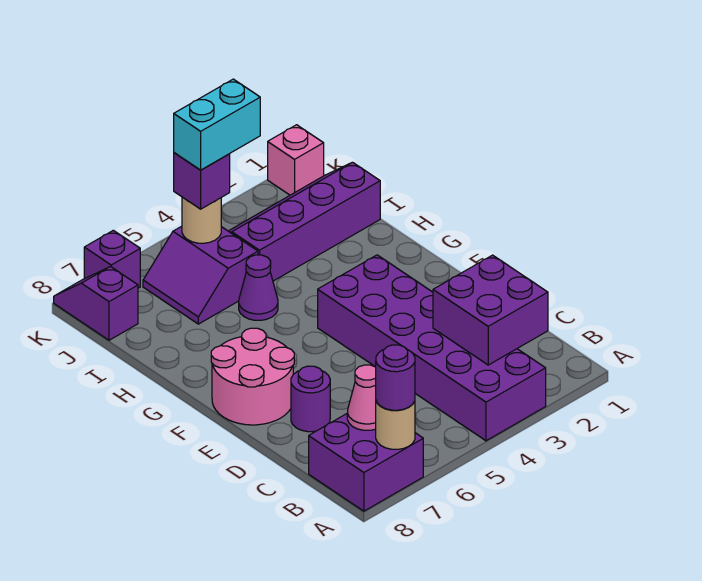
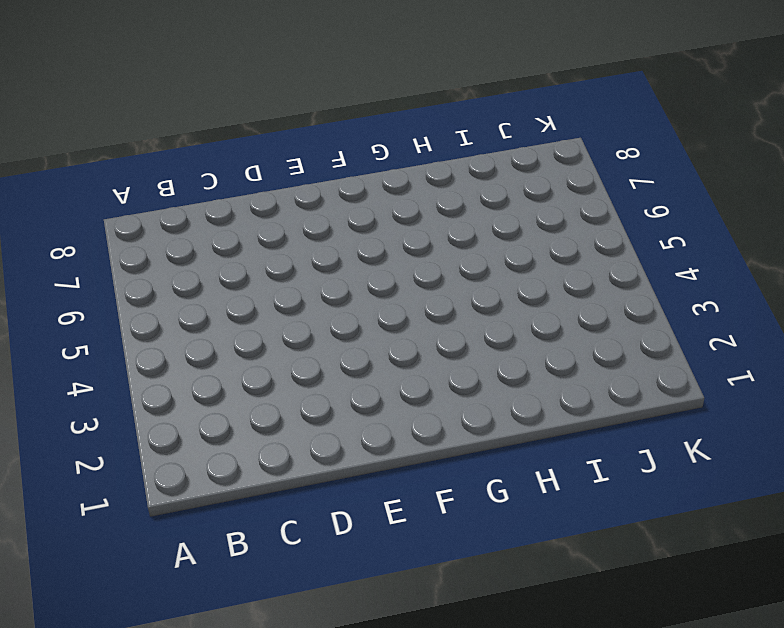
none -> purple 2x6 brick [318,255,546,441]
none -> purple 2x2 brick [309,414,423,511]
none -> purple 1x1 round brick [291,366,330,432]

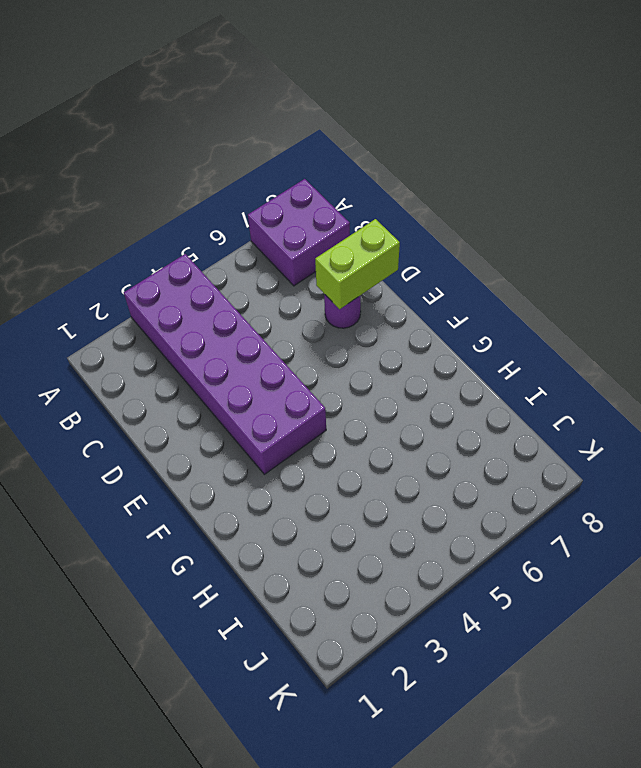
lime 1x2 brick [315,219,400,309] -> none
none -> pink 2x2 round brick [211,328,294,425]
none -> purple 1x1 cone [239,255,278,320]
none -> purple 2x4 slope [229,162,380,281]

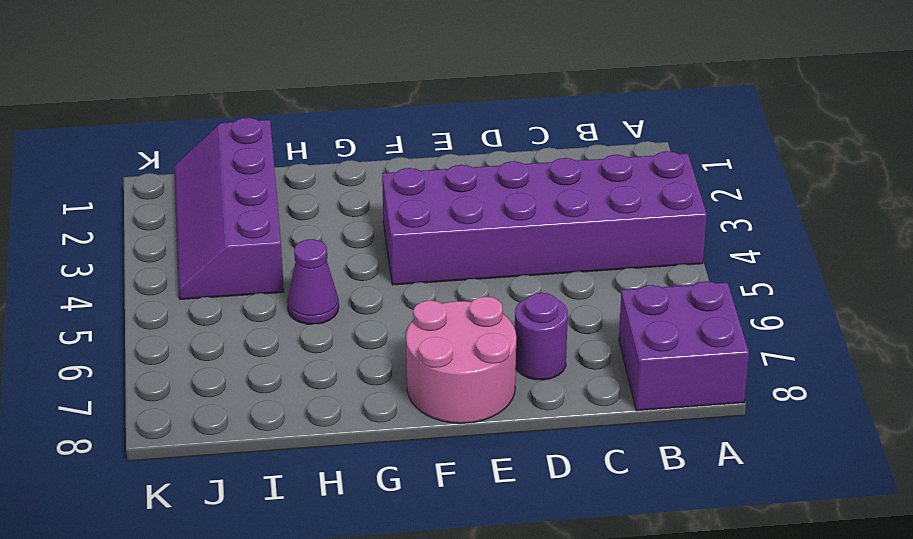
none -> purple 2x2 slope [143,226,258,324]
none -> purple 1x2 slope [54,267,138,340]
none -> pink 1x1 brick [268,125,324,195]

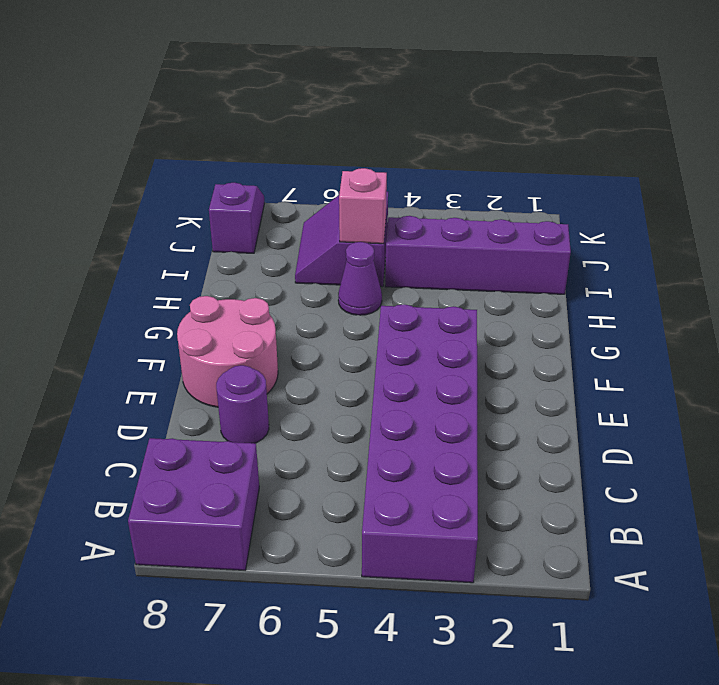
pink 1x1 brick [339,168,387,244] -> pink 1x1 brick moved to [268,125,324,195]
none -> purple 1x1 brick [84,230,140,288]
none -> tan 1x1 round brick [376,401,415,449]
none -> purple 2x2 brick [433,255,548,365]

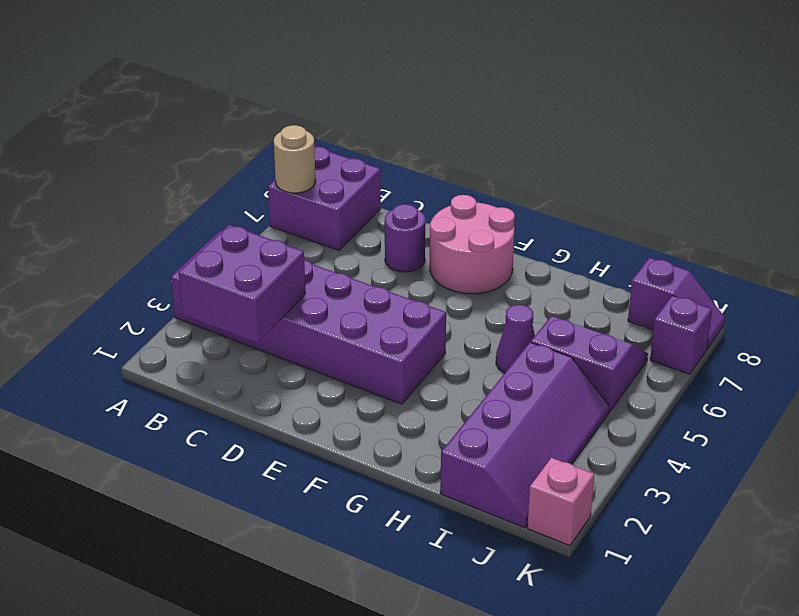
none -> pink 1x1 cone [347,365,376,430]
none -> tan 1x1 round brick [182,197,221,243]
none -> purple 1x1 round brick [376,345,415,410]

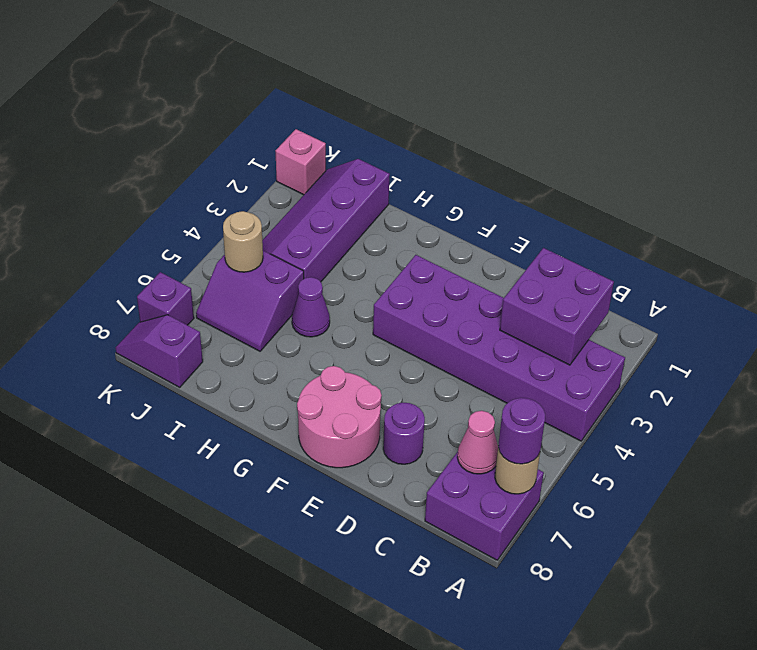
none -> purple 1x1 brick [174,153,230,209]
none -> cyan 1x2 brick [174,79,260,170]

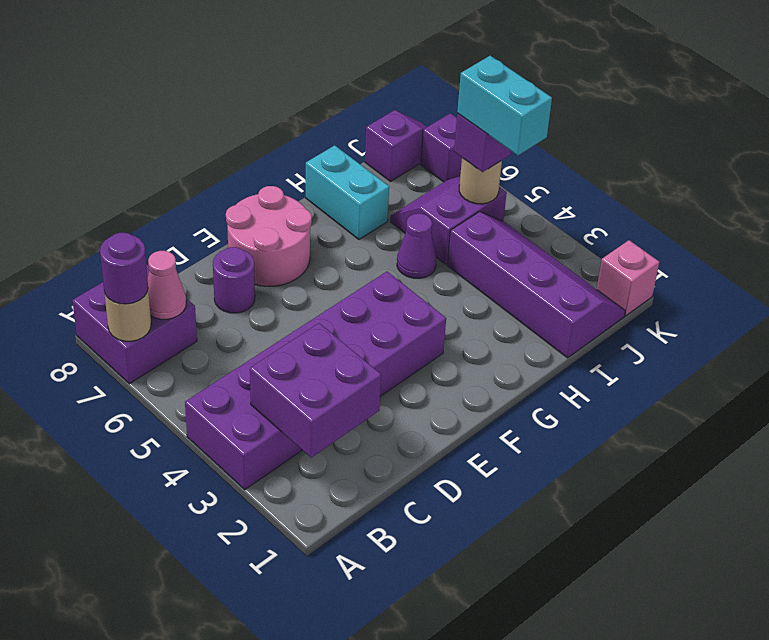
cyan 1x2 brick [306,145,389,239] -> none

